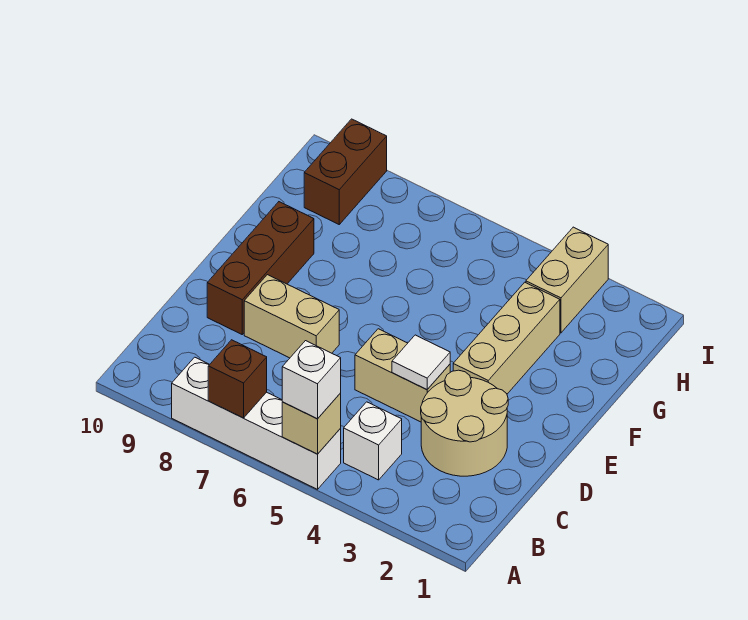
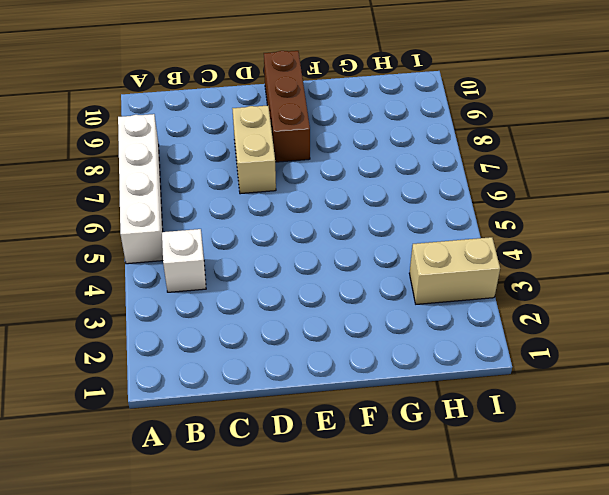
brown 1x3 brick [264,51,310,162] -> brown 1x3 brick turned to [207,202,314,334]
none -> tan 2x2 round brick [421,370,508,476]
none -> tan 1x2 brick [355,329,450,422]
none -> tan 1x3 brick [453,282,560,394]

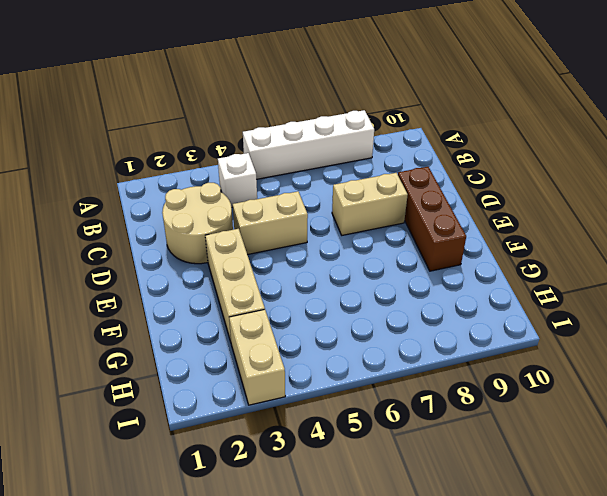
none -> brown 1x2 brick [304,119,387,224]
none -> tan 1x1 brick [282,393,341,454]
none -> brown 1x1 brick [208,340,267,418]

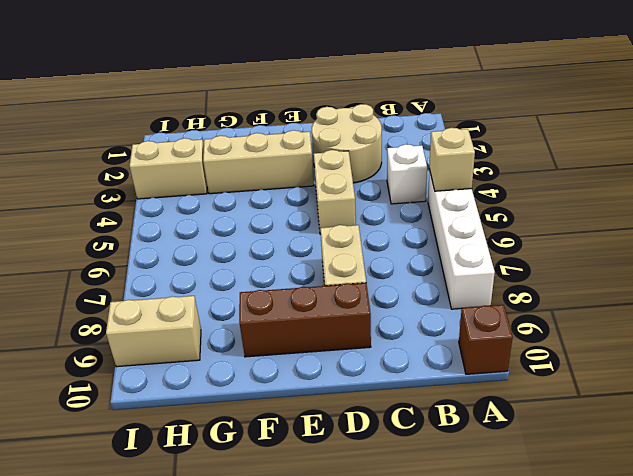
brown 1x1 brick [459,305,513,374] -> brown 1x1 brick moved to [208,340,267,418]
tan 1x2 brick [106,296,201,367] -> brown 1x2 brick [304,119,387,224]
none -> white 1x1 tile [392,335,450,390]
none -> white 1x1 brick [282,341,341,419]

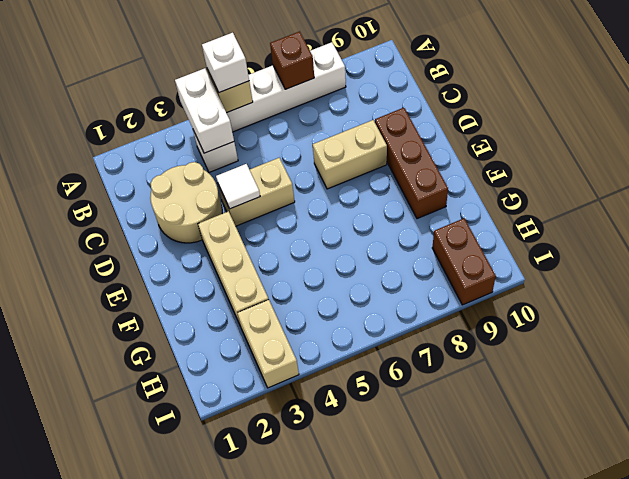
white 1x2 brick [175,68,234,153] -> none

